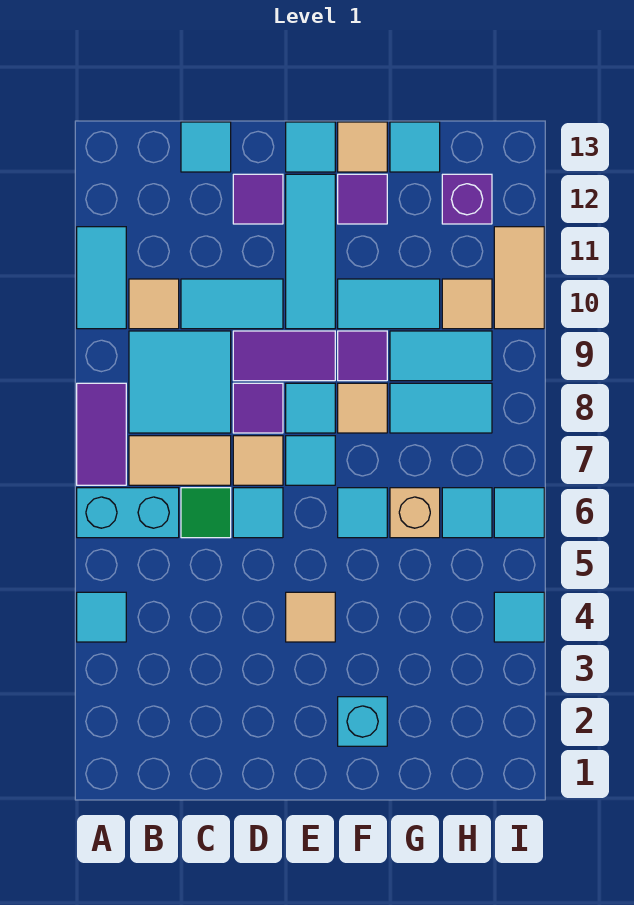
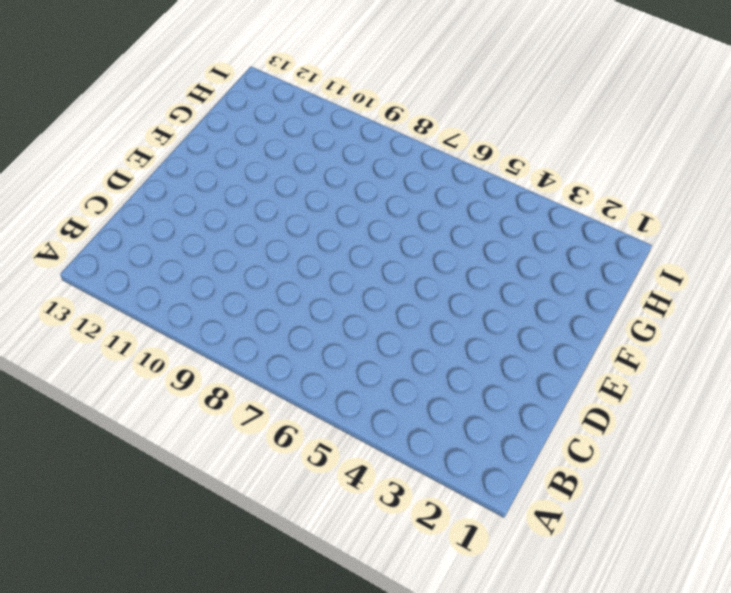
none -> cyan 1x1 tile [77,592,126,642]
none -> cyan 1x2 brick [77,488,179,538]
none -> purple 1x2 tile [77,383,126,485]
none -> cyan 1x2 tile [77,227,126,329]

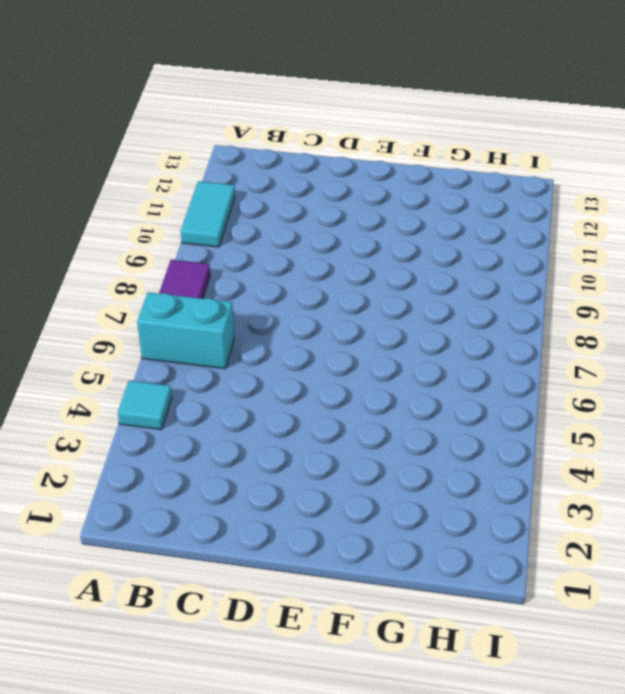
none -> tan 1x2 tile [129,436,231,485]
none -> cyan 2x2 tile [129,331,231,433]
none -> tan 1x1 tile [129,279,179,329]
none -> green 1x1 tile [181,488,231,538]

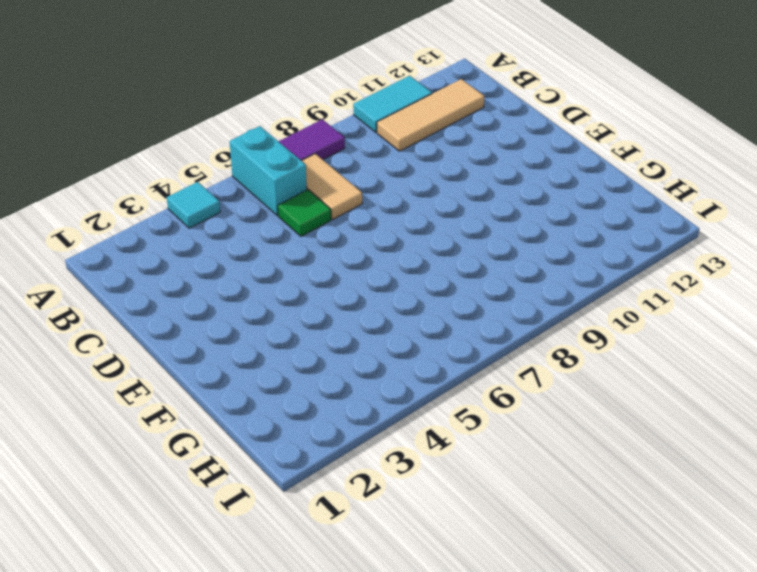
tan 1x3 tile [377,79,484,151] -> tan 1x1 tile [129,279,179,329]
none -> cyan 2x2 tile [129,331,231,433]
none -> cyan 1x2 tile [181,279,283,329]
none -> cyan 1x1 tile [181,122,231,172]
none -> cyan 1x1 tile [233,488,283,538]

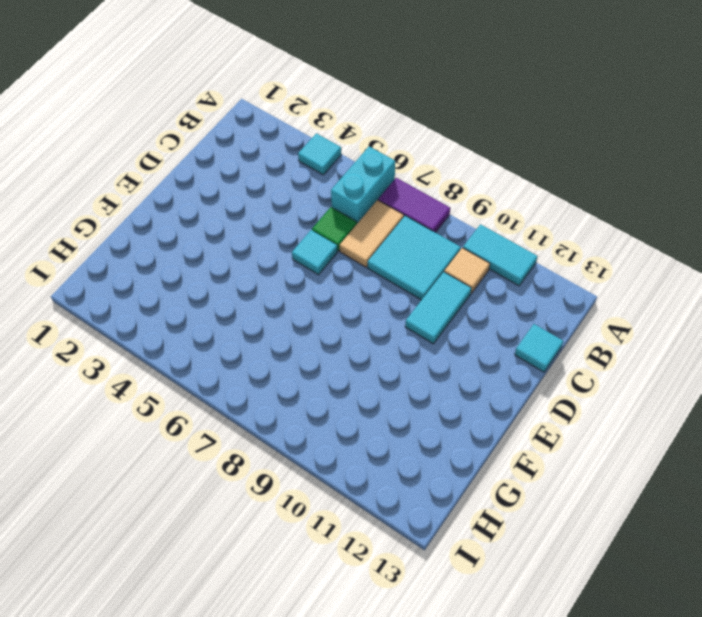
none -> tan 1x1 tile [233,436,283,485]
none -> purple 1x1 tile [233,383,283,433]
none -> purple 1x2 tile [233,331,335,381]
none -> purple 1x1 tile [233,174,283,224]

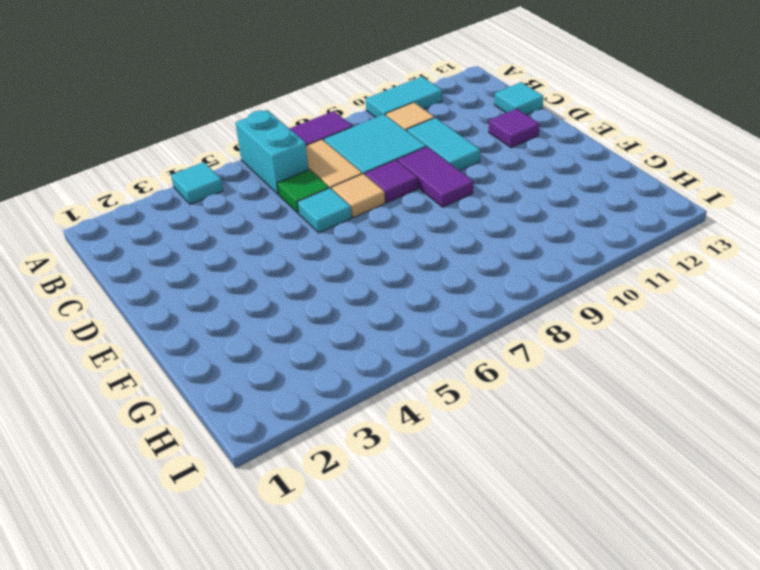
none -> tan 1x1 tile [286,592,335,642]
none -> cyan 1x1 tile [286,436,335,485]
none -> cyan 1x1 tile [286,383,335,433]
none -> cyan 1x3 tile [286,174,335,329]

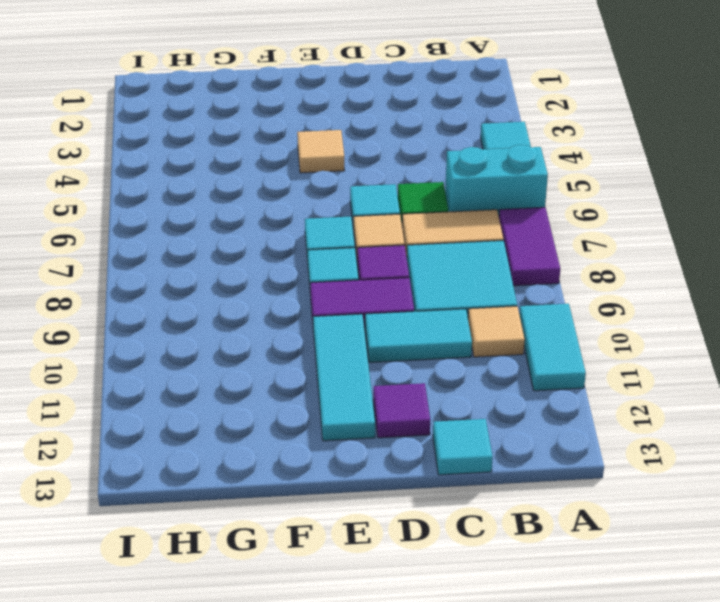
none -> cyan 1x1 tile [286,122,335,172]
none -> cyan 1x1 brick [338,697,387,746]
none -> cyan 1x1 tile [338,488,387,538]
none -> tan 1x1 tile [338,383,387,433]

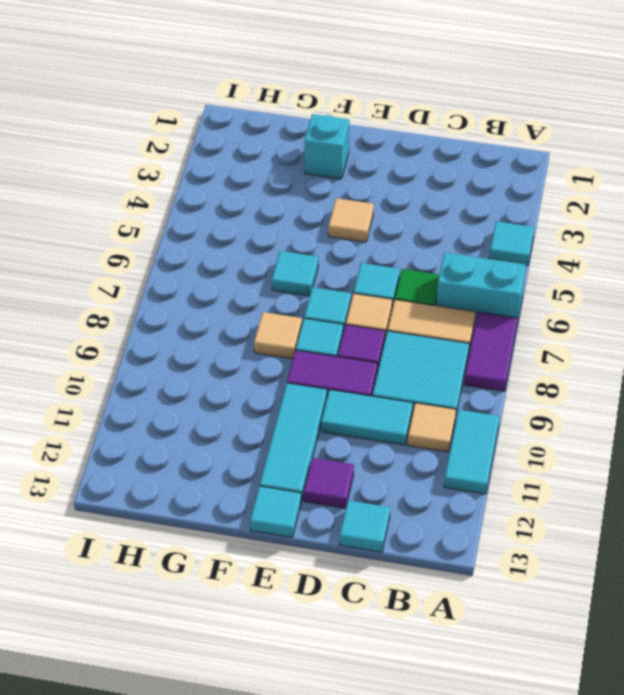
none -> purple 1x1 tile [338,331,387,381]
none -> cyan 1x2 tile [338,279,440,329]
none -> purple 1x1 tile [338,174,387,224]
none -> tan 1x1 tile [338,122,387,172]

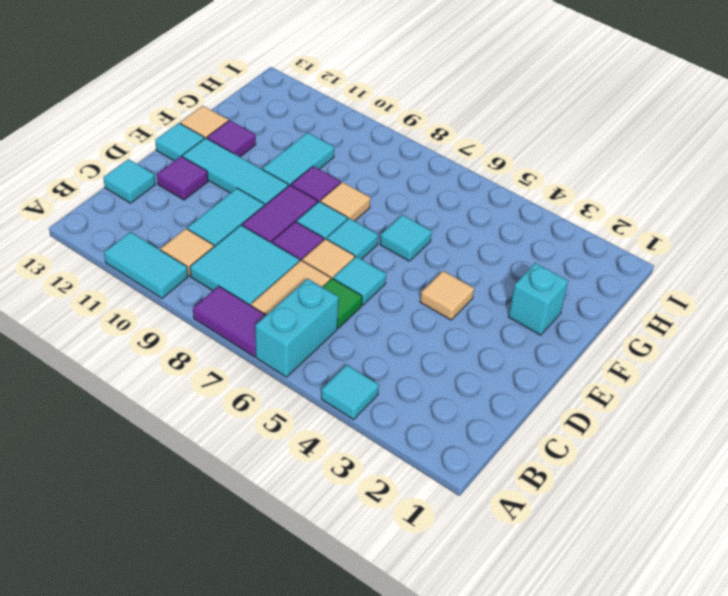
none -> tan 1x1 brick [390,488,440,538]
none -> cyan 1x2 tile [390,383,492,433]
none -> cyan 1x2 tile [390,331,492,381]
none -> cyan 1x1 tile [390,122,440,172]

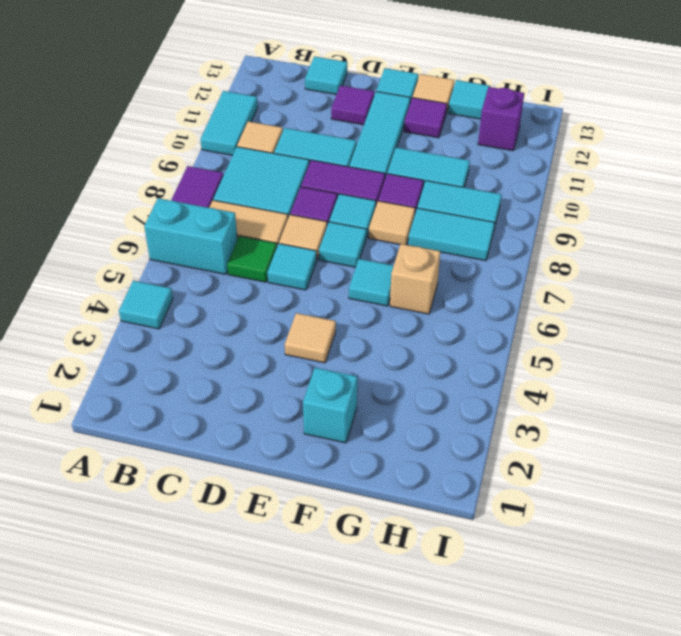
none -> cyan 1x1 tile [442,488,492,538]
none -> tan 1x1 tile [442,279,492,329]
none -> cyan 1x1 tile [494,592,544,642]
none -> cyan 1x1 tile [494,488,544,538]

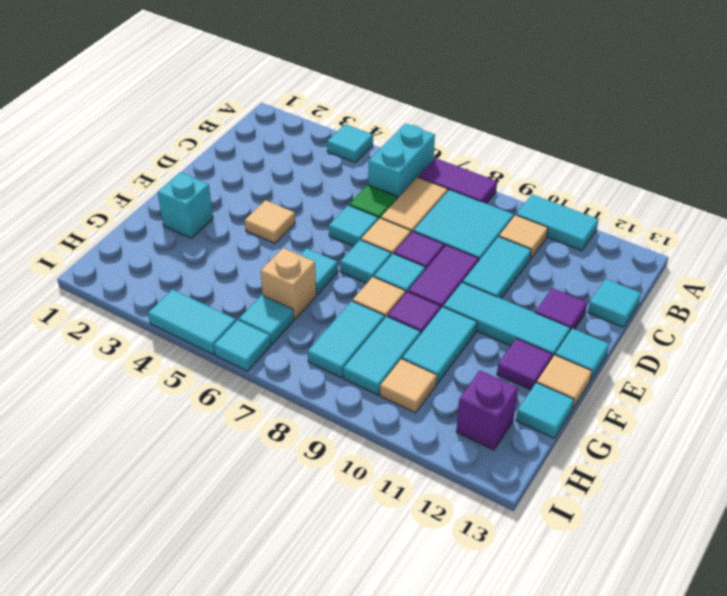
cyan 1x2 tile [148,289,236,355] -> cyan 1x1 tile [494,592,544,642]
none -> tan 1x2 tile [494,227,544,329]

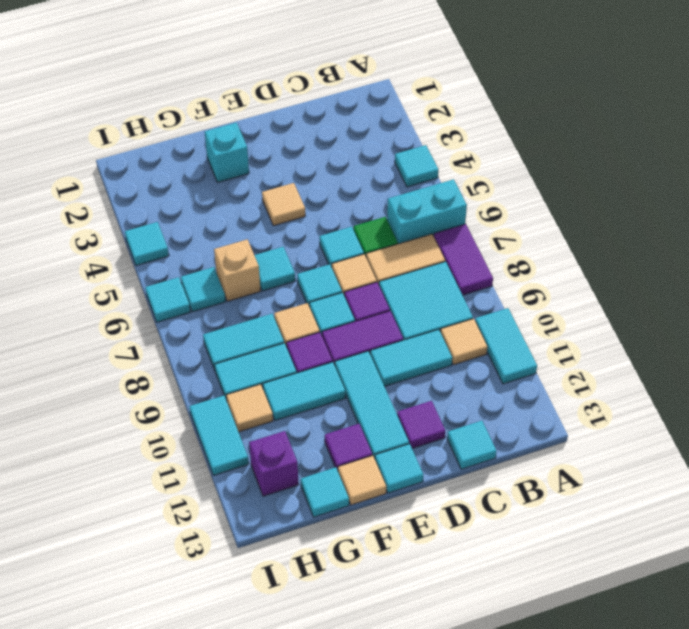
cyan 1x2 tile [189,396,249,475] -> tan 1x2 tile [494,227,544,329]

